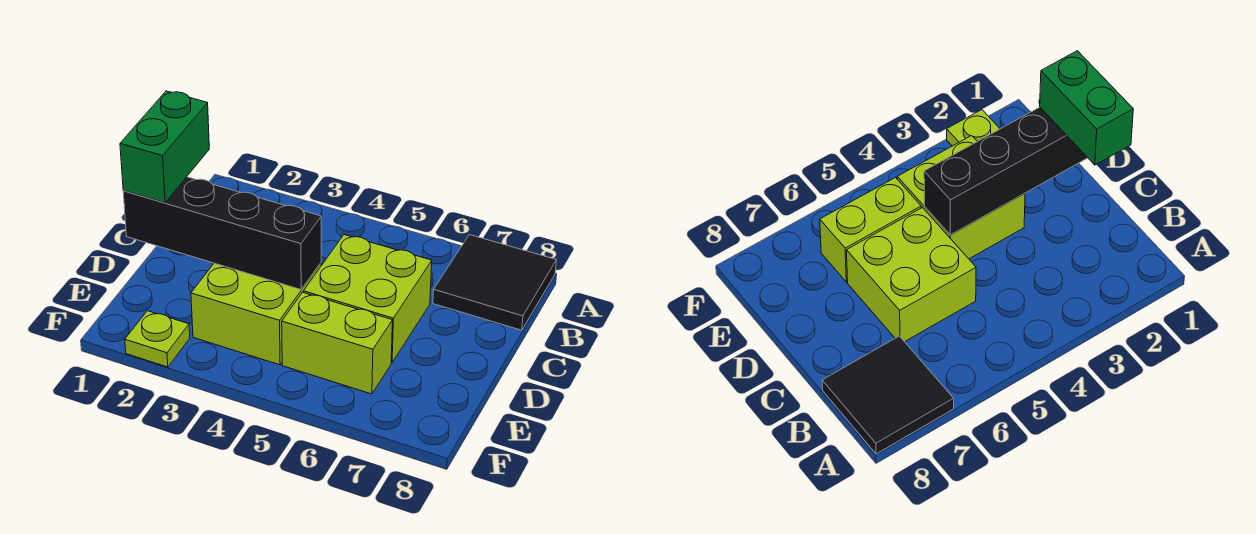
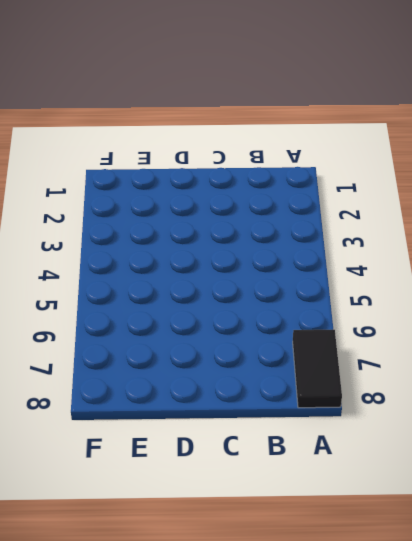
black 1x2 tile [293,330,342,408] -> black 2x2 tile [433,235,556,330]
none -> lime 2x2 brick [303,235,432,363]
none -> lime 2x2 brick [191,263,321,365]

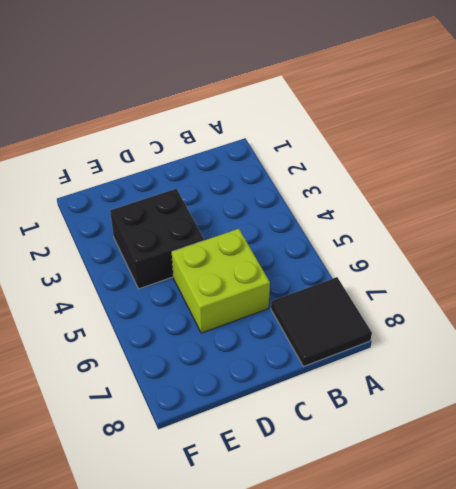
black 2x2 brick [110,189,204,289] -> lime 2x2 brick [191,263,321,365]
none -> lime 1x2 brick [282,292,393,394]
none -> lime 1x1 plate [125,311,190,367]

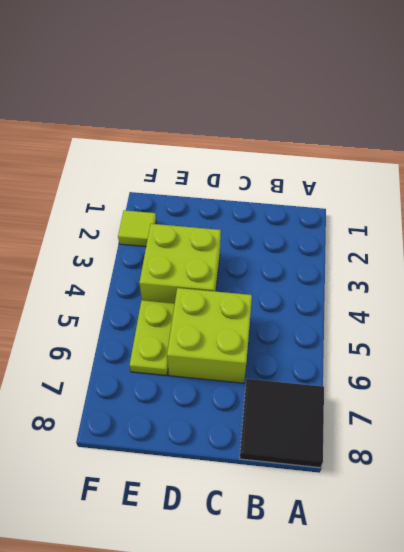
lime 1x2 plate [130,300,175,376] -> lime 1x2 brick [282,292,393,394]
lime 1x1 tile [118,210,156,247] -> lime 1x1 plate [125,311,190,367]
none -> black 1x4 brick [123,177,321,290]
none -> green 1x2 brick [120,91,209,203]

